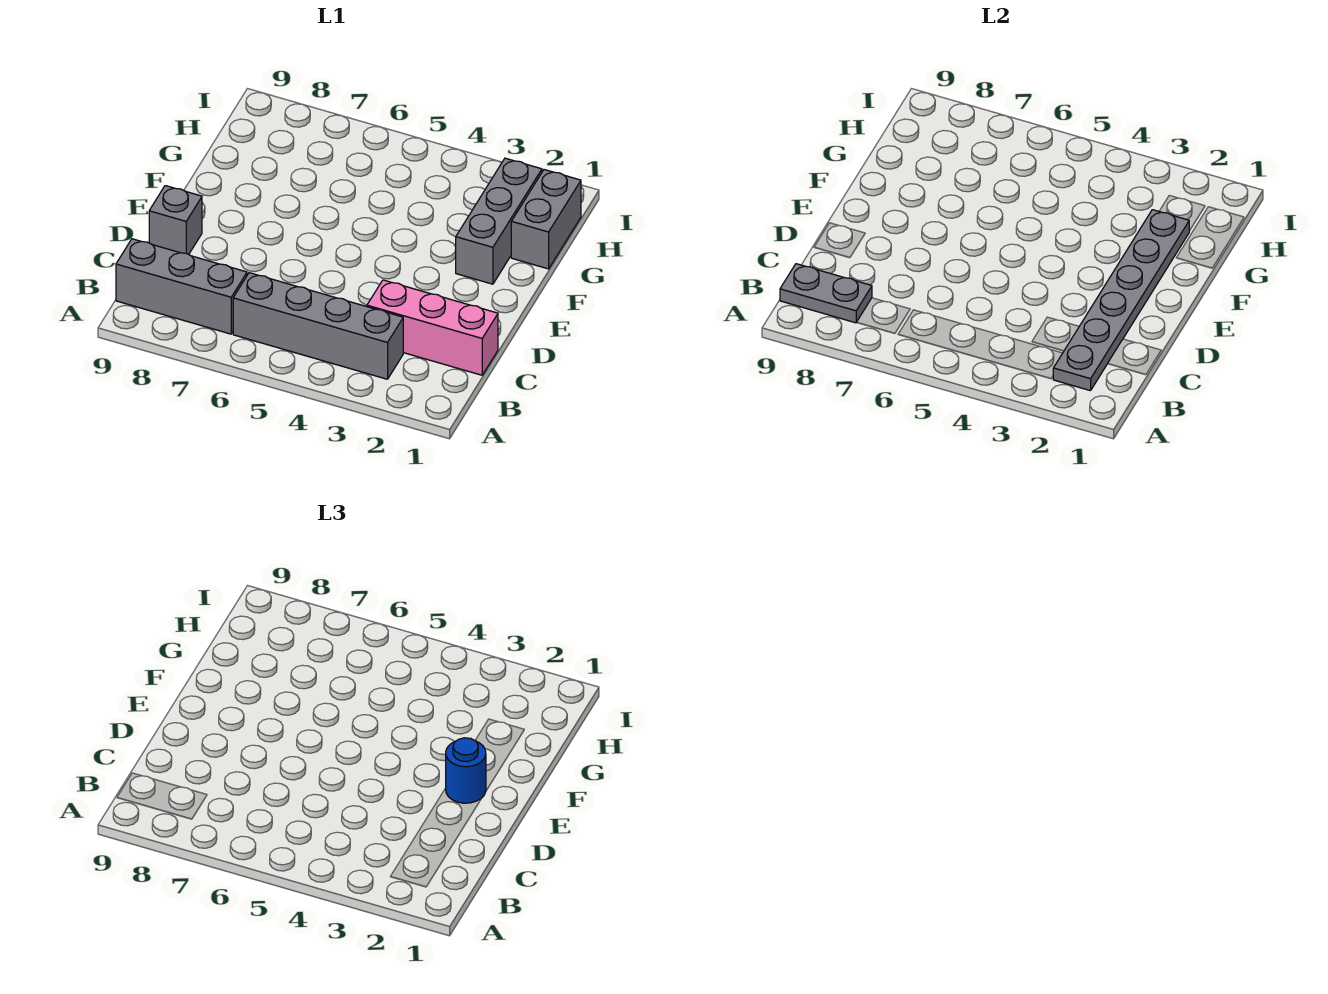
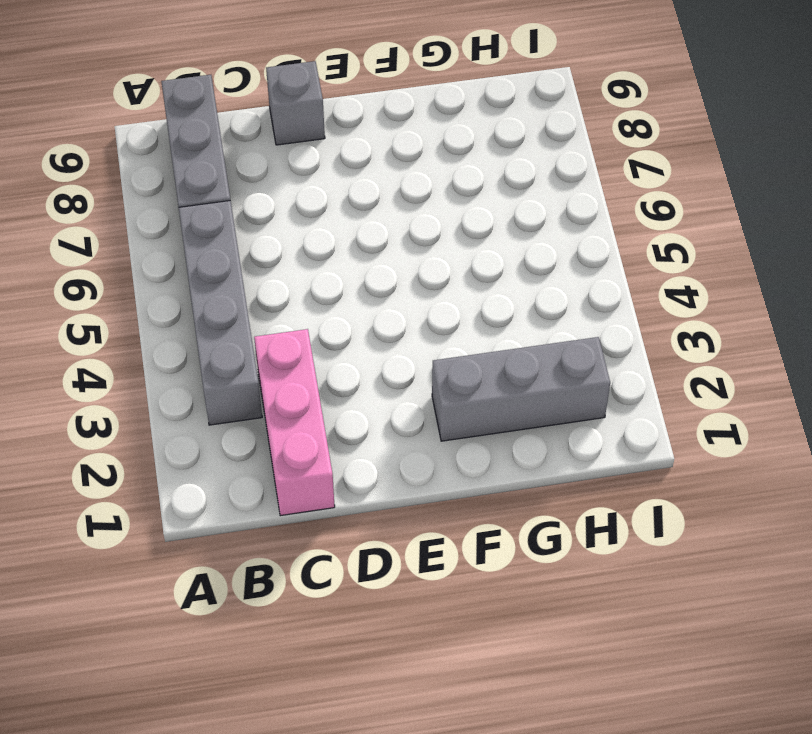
none -> grey 1x2 brick [511,170,581,269]
none -> grey 1x6 plate [1053,210,1189,391]

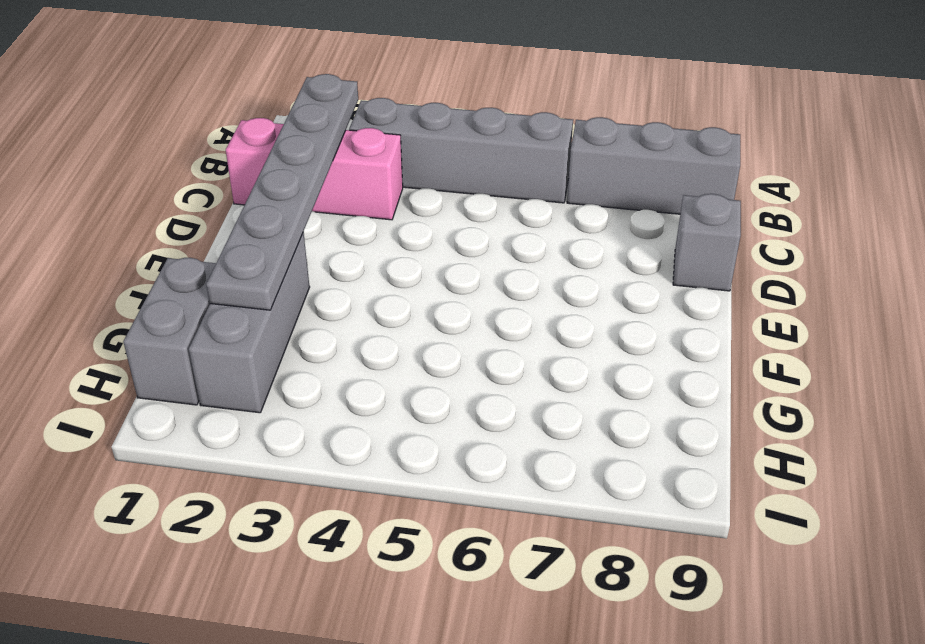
none -> grey 1x2 plate [780,264,872,323]
none -> blue 1x1 round brick [446,738,486,803]

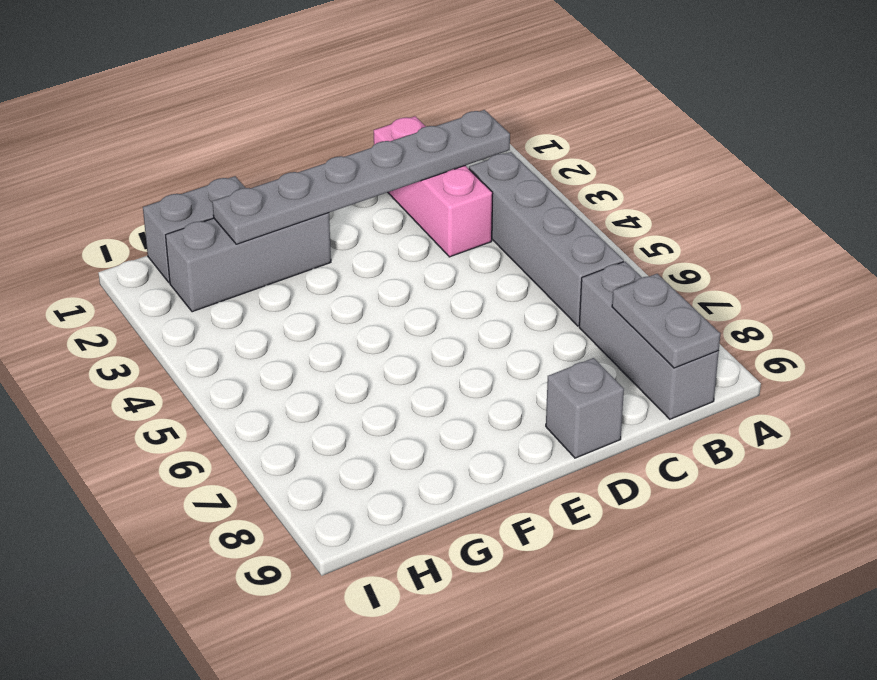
none -> blue 1x1 round brick [446,738,486,803]

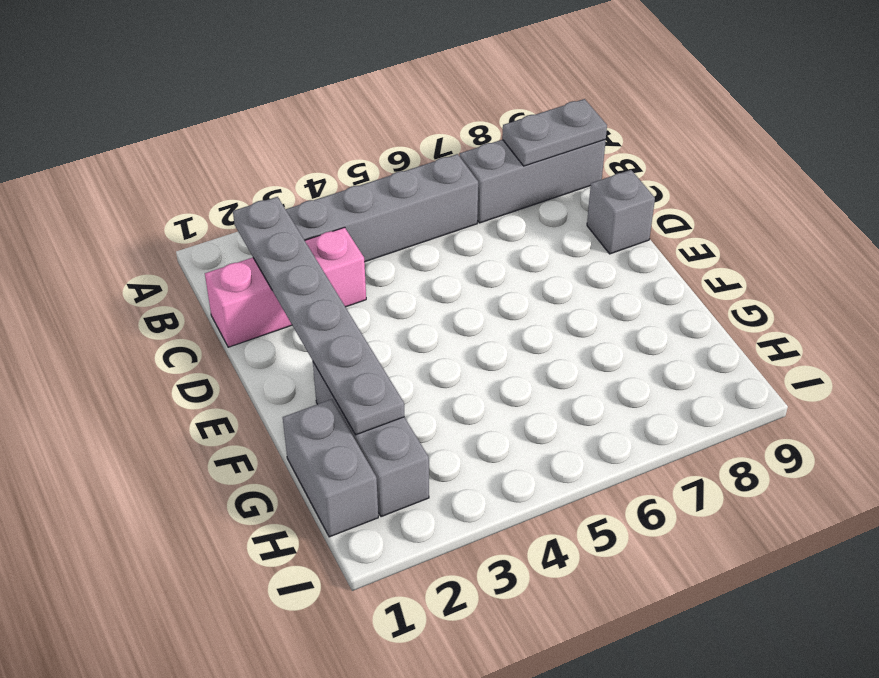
none -> blue 1x1 round brick [446,738,486,803]

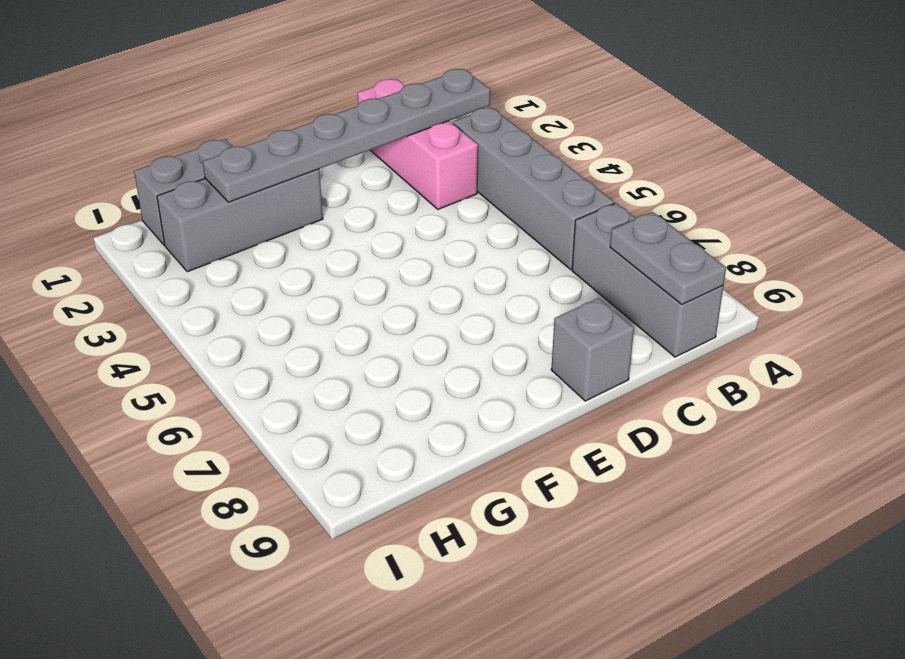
none -> blue 1x1 round brick [446,738,486,803]

